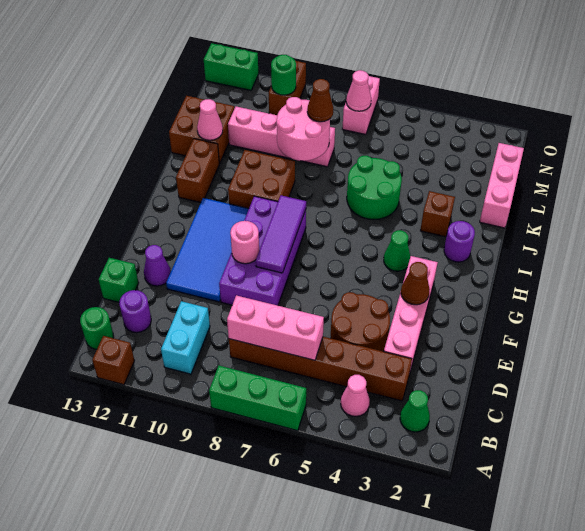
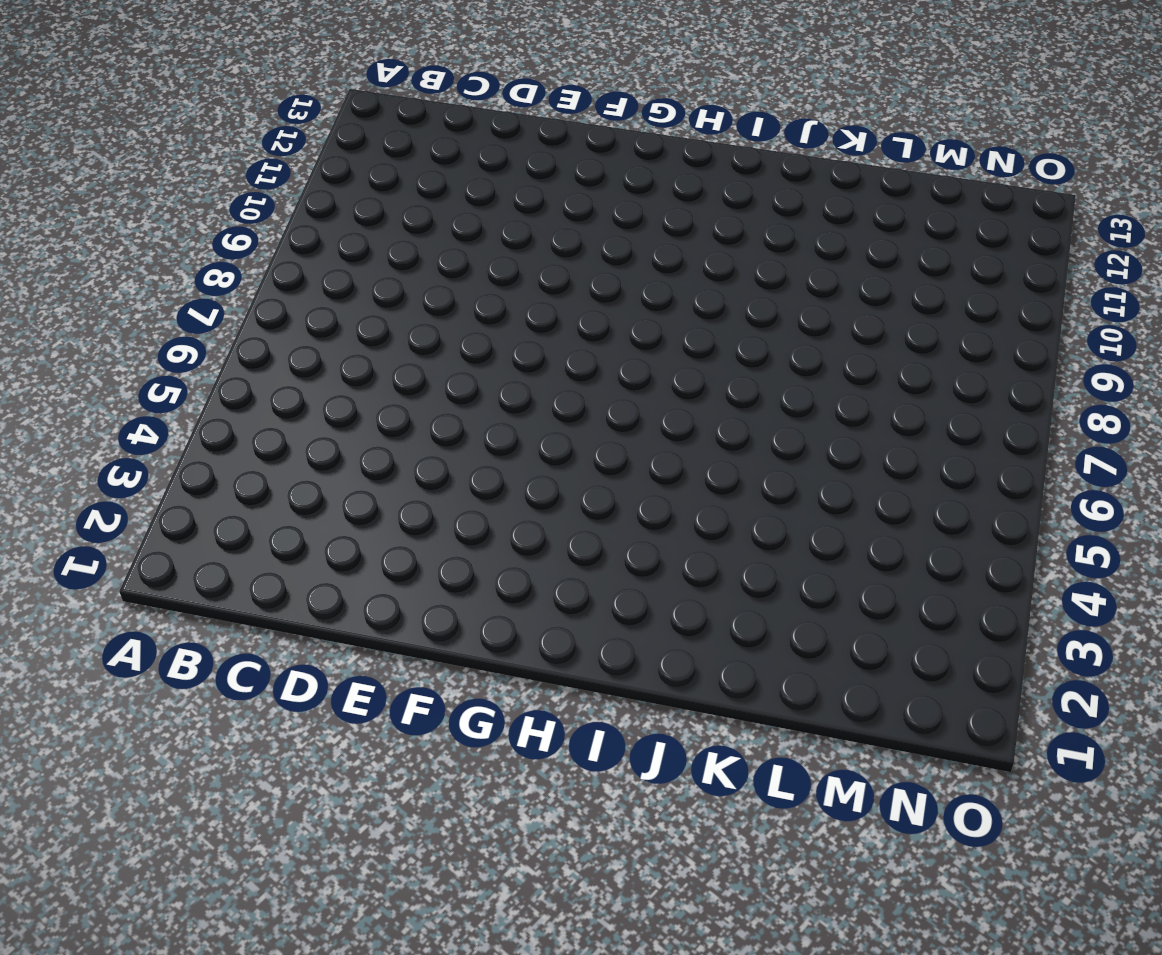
none -> green 1x3 brick [209,365,306,431]
none -> brown 1x1 brick [92,336,134,385]
none -> green 1x1 cone [400,390,430,432]
none -> pink 1x1 cone [341,375,370,416]

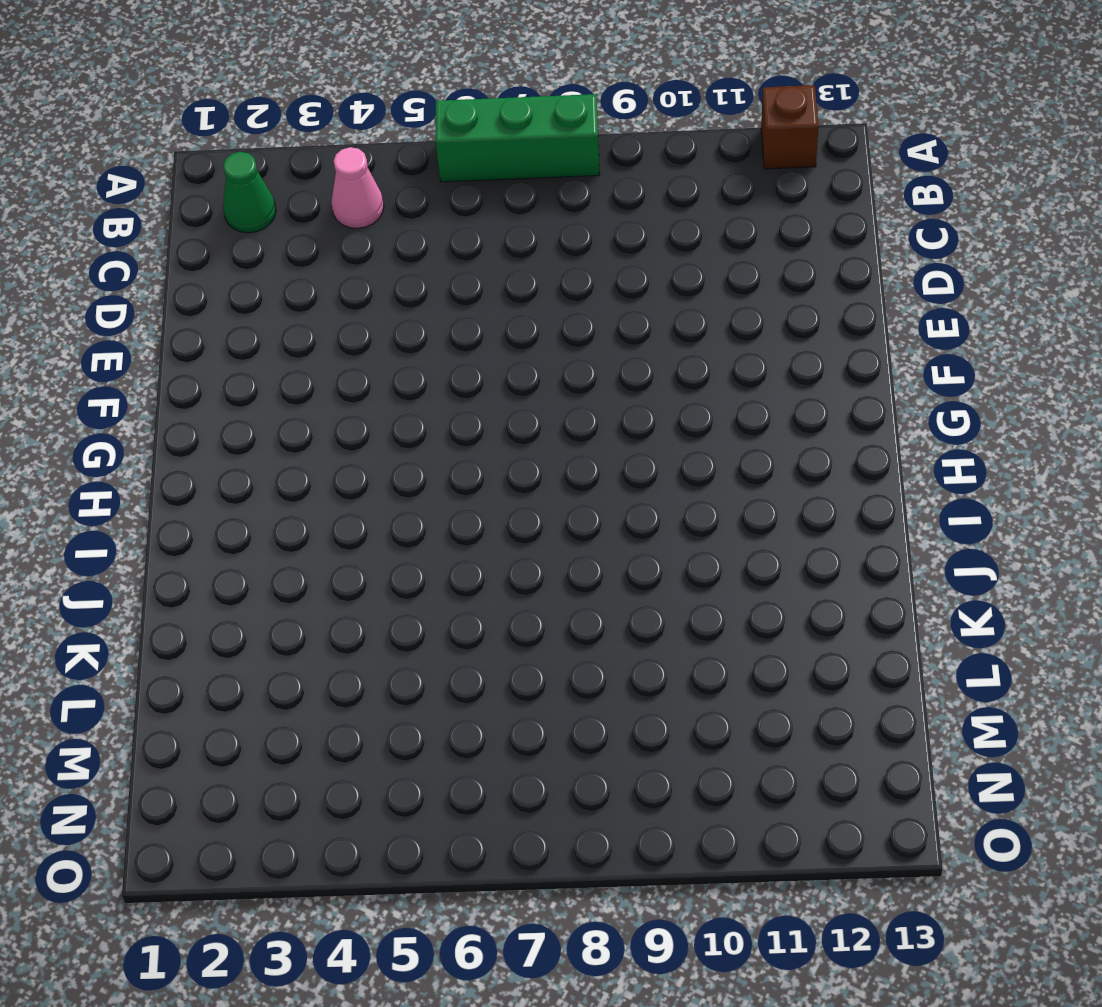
none -> cyan 1x2 brick [161,301,210,374]
none -> green 1x1 round brick [80,307,114,349]
none -> brown 1x6 brick [229,337,412,401]
none -> purple 1x1 round brick [119,290,151,332]

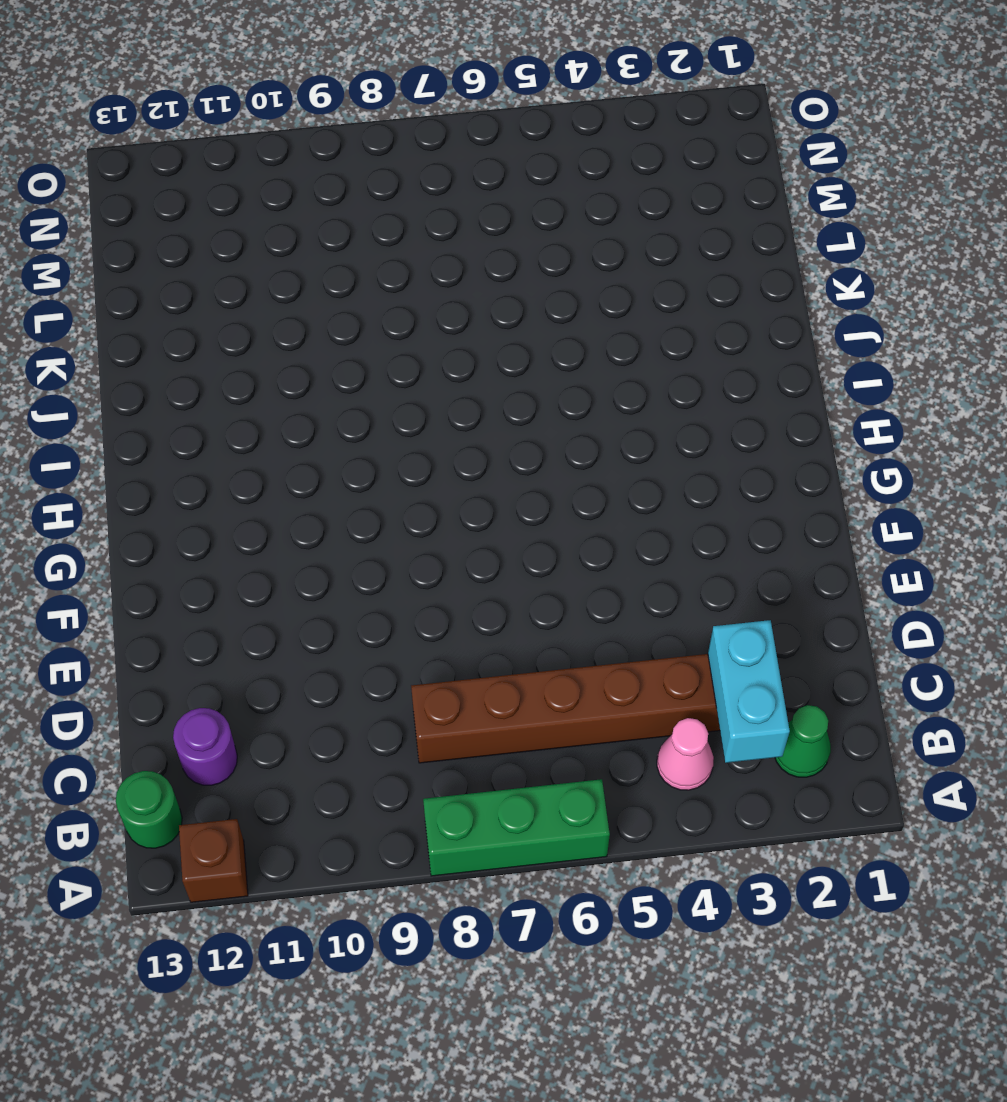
cyan 1x2 brick [708,620,790,763] -> cyan 1x2 brick moved to [161,301,210,374]
none -> pink 1x4 brick [384,256,438,371]
none -> brown 2x2 round brick [331,292,390,351]
none -> green 1x1 brick [99,258,139,302]
none -> purple 2x4 brick [219,196,306,306]

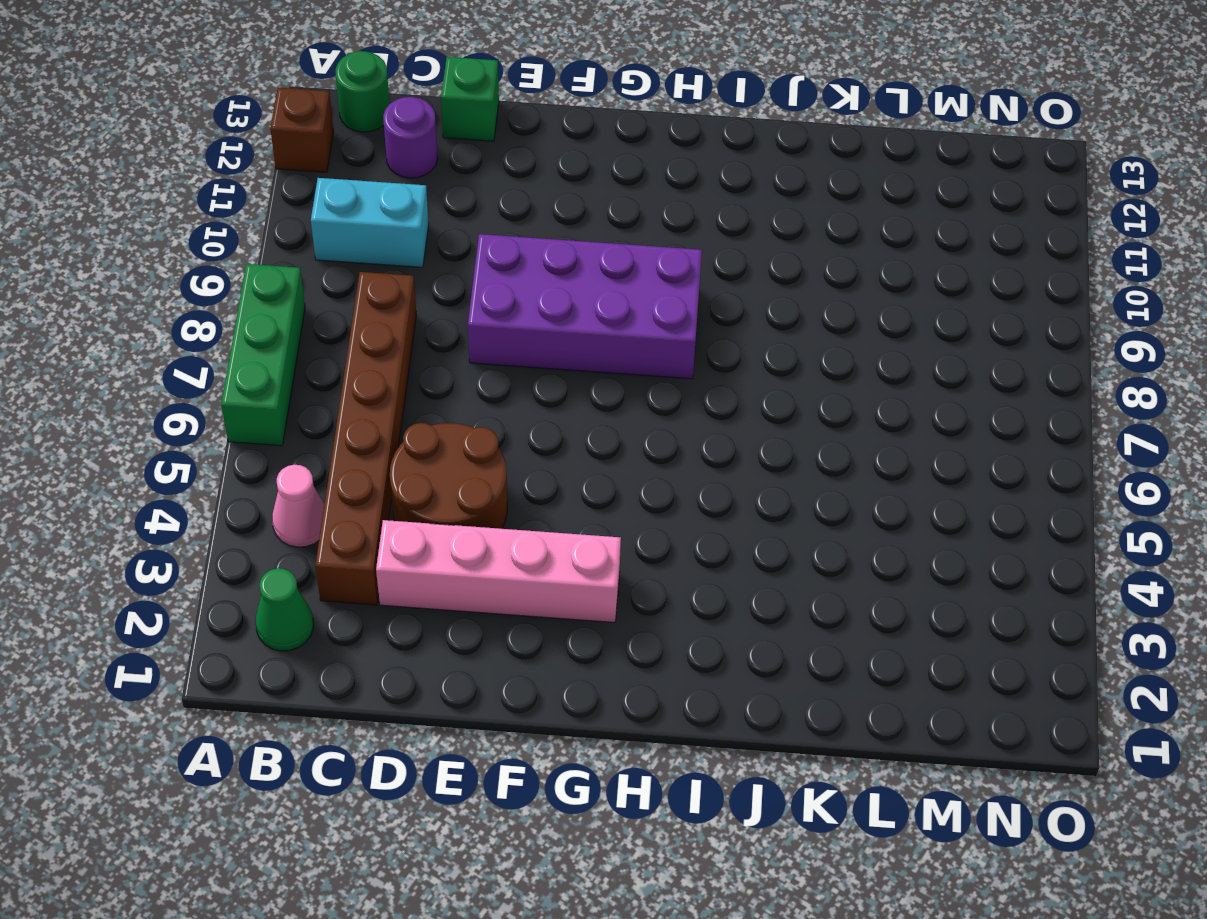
none -> blue 2x4 tile [166,198,249,302]
none -> purple 1x1 cone [144,245,171,286]
none -> green 1x1 cone [384,230,410,271]
none -> purple 1x1 round brick [444,221,475,262]

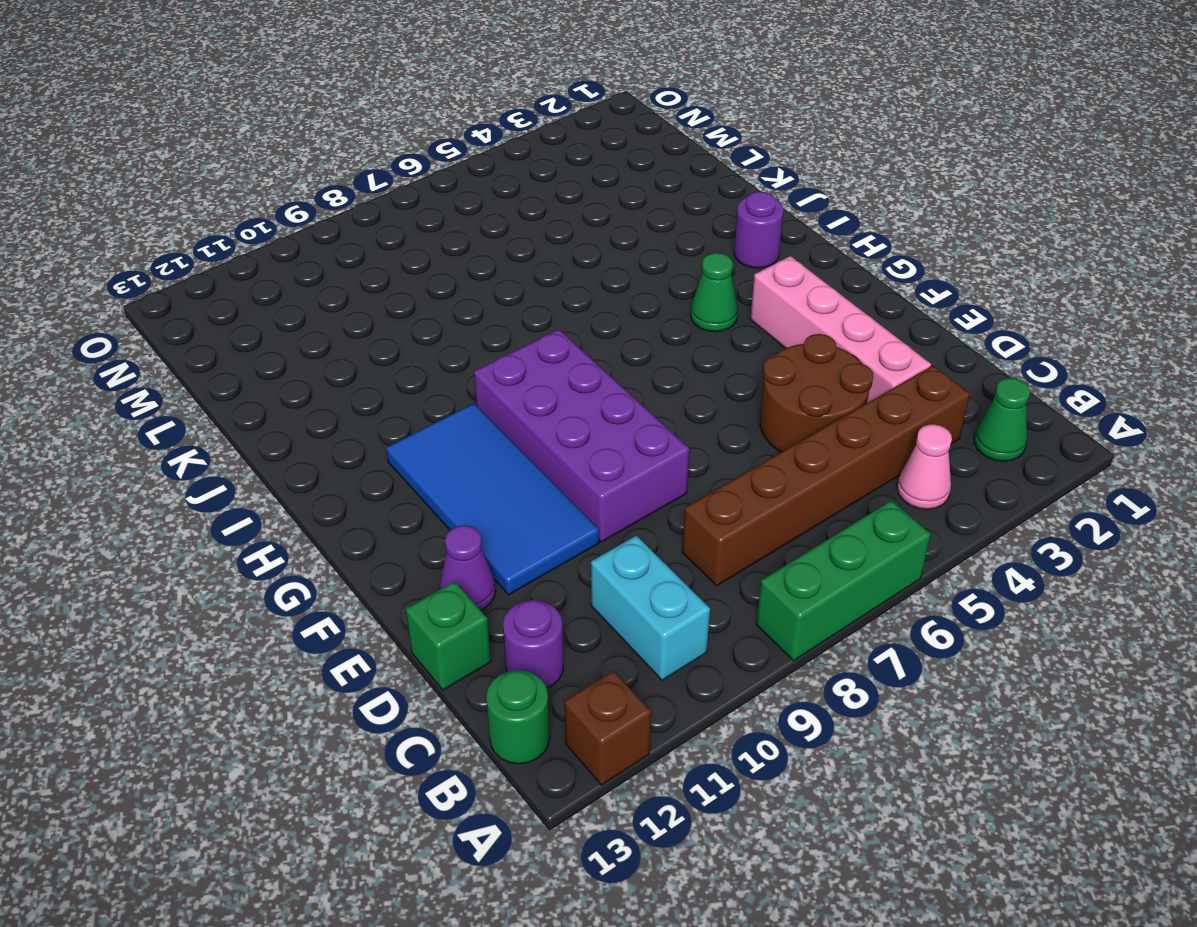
none -> brown 2x2 brick [228,150,295,208]
none -> brown 1x2 brick [176,139,219,203]
none -> brown 1x1 brick [420,191,455,237]
none -> green 2x2 round brick [347,156,402,220]

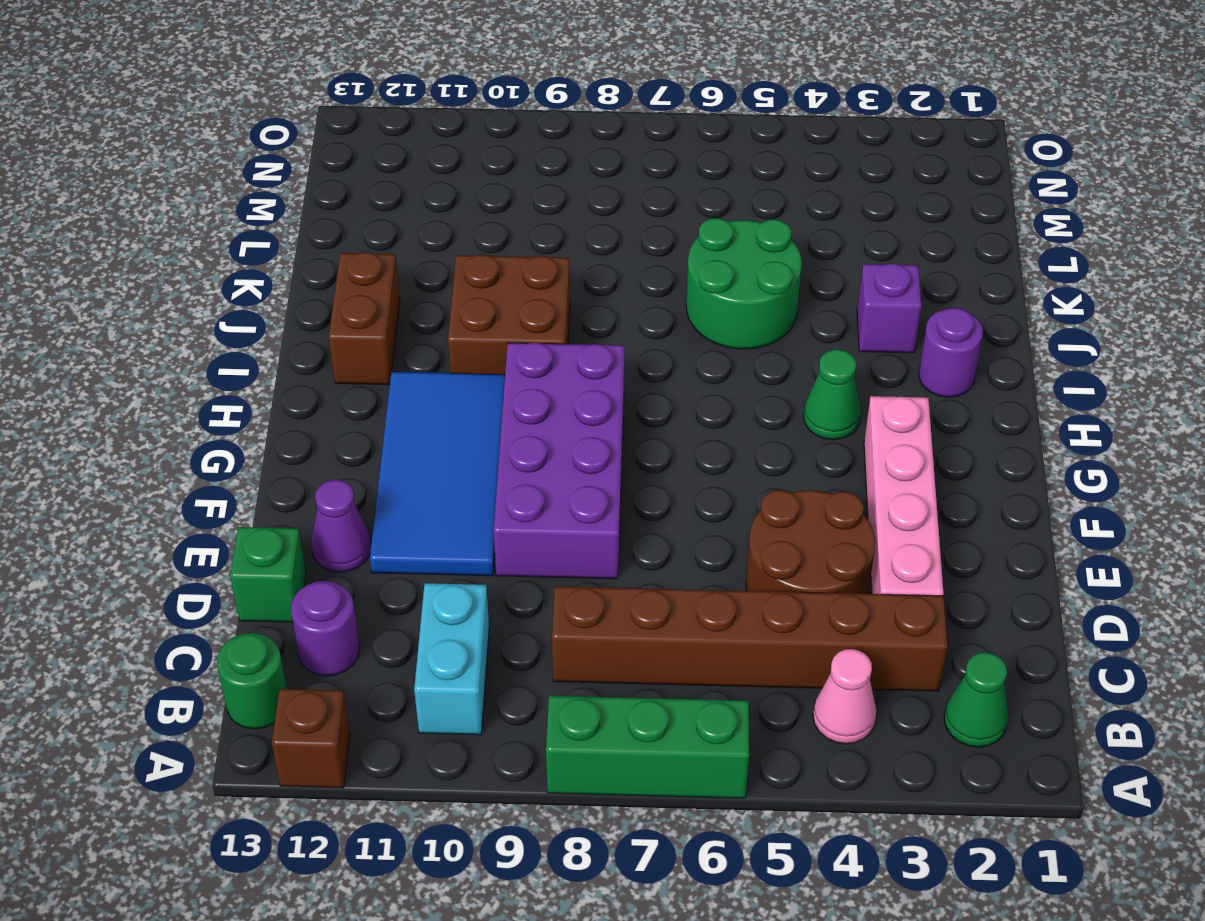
purple 1x1 brick [857,263,921,353] -> brown 1x1 brick [420,191,455,237]
none -> pink 1x3 brick [480,143,524,228]
none -> brown 2x2 brick [169,96,235,164]
none -> pink 1x4 brick [228,107,335,167]
none -> pink 1x2 brick [342,76,380,135]

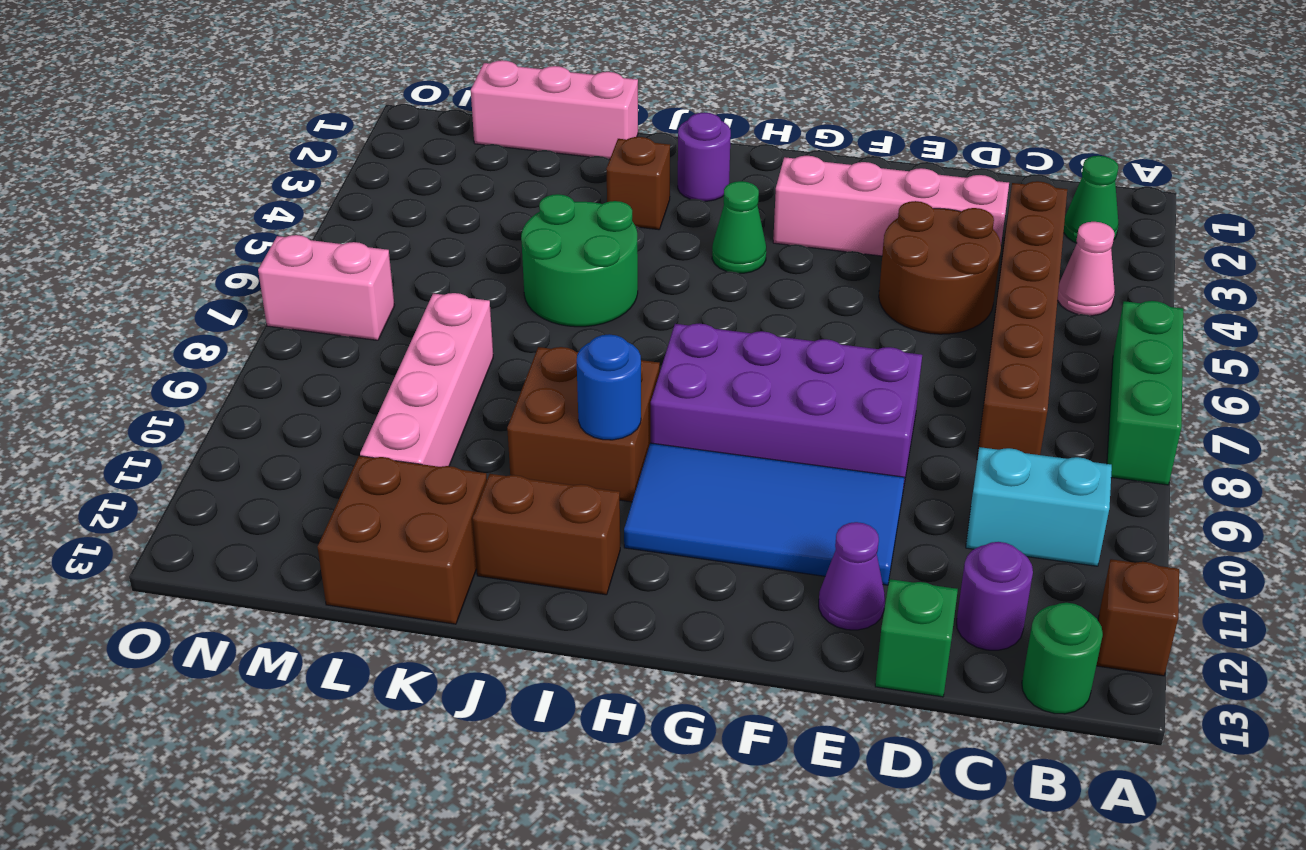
blue 1x1 round brick [577,334,641,440] -> none
none -> brown 1x2 brick [269,61,306,115]
none -> green 1x2 brick [204,43,258,90]
none -> pink 1x3 brick [227,295,324,360]
none -> brown 1x1 cone [401,262,430,305]

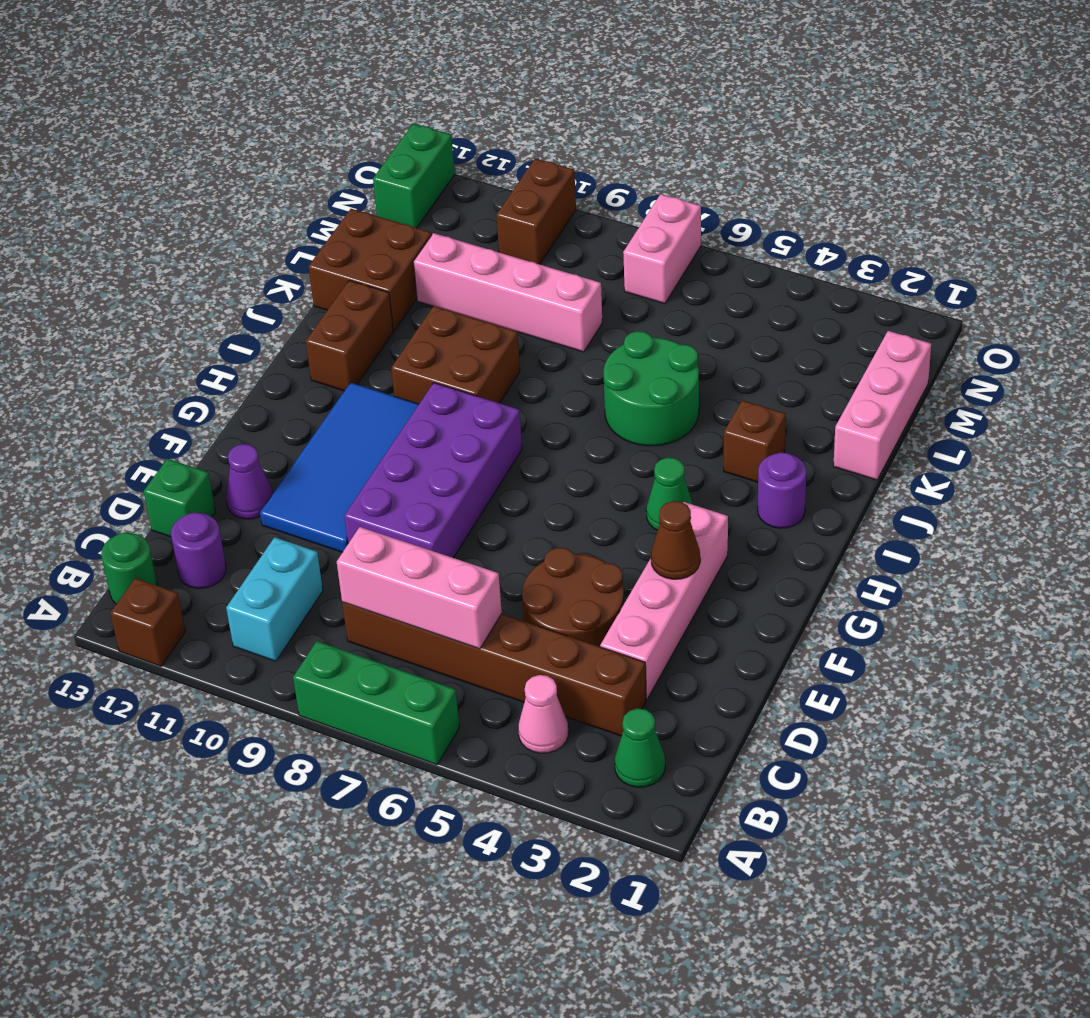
green 1x2 brick [373,124,455,228] -> green 1x2 brick turned to [204,43,258,90]
none -> purple 1x3 tile [256,195,306,273]
none -> pink 1x1 round brick [230,221,259,264]
none -> pink 2x2 round brick [277,97,330,161]
none -> pink 1x1 cone [197,99,223,140]

